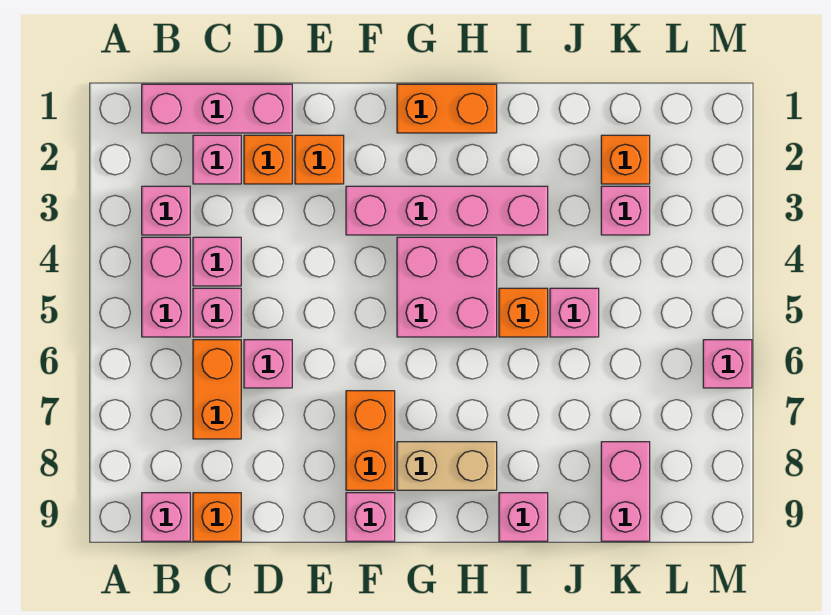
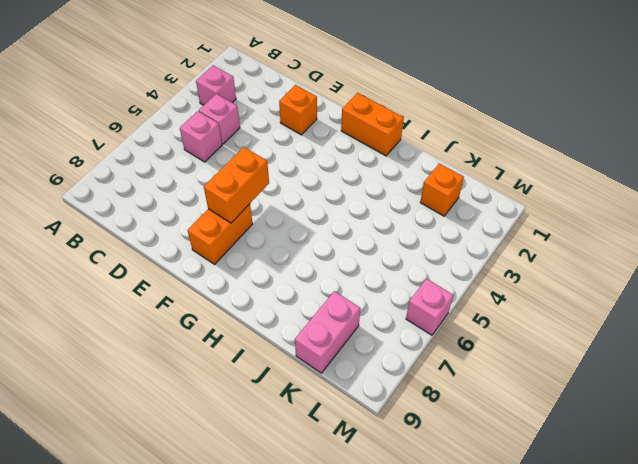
orange 1x2 brick [204,147,269,223] -> orange 1x2 brick moved to [193,340,241,439]
none -> pink 1x3 brick [142,84,292,133]
none -> pink 1x2 brick [142,237,190,337]
none -> pink 1x1 brick [142,493,190,541]

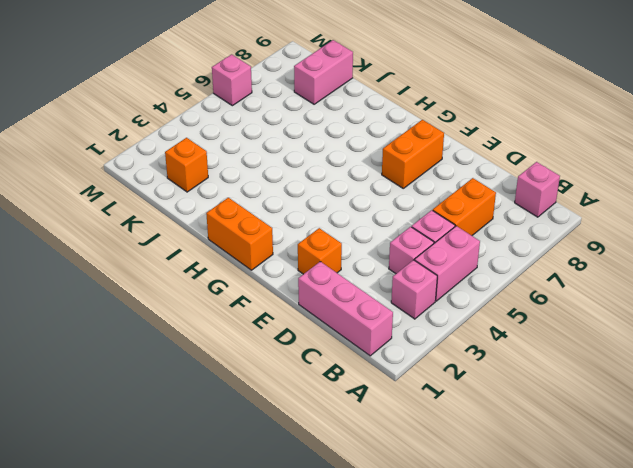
none -> pink 1x1 brick [193,135,241,184]
none -> orange 1x1 brick [193,493,241,541]
none -> orange 1x1 brick [244,135,292,184]

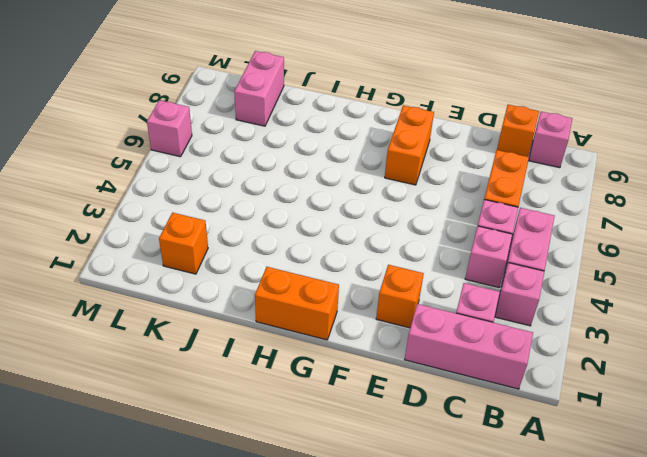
none -> orange 1x1 brick [244,135,292,184]
none -> pink 1x1 brick [244,340,292,388]
none -> pink 1x4 brick [346,186,548,235]

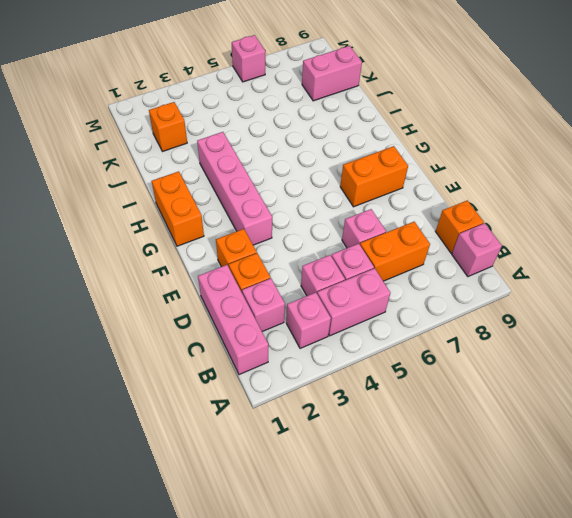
none -> pink 1x1 brick [346,493,395,541]
none -> pink 2x2 brick [397,237,497,337]
none -> tan 1x2 brick [397,442,497,490]

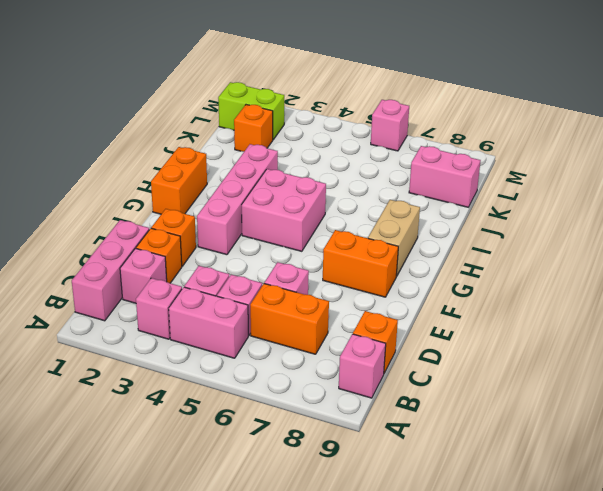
lime 1x2 brick [218,82,284,140] -> none
none -> pink 1x1 brick [346,493,395,541]
none -> orange 1x1 brick [499,288,548,337]
none -> pink 1x1 brick [499,493,548,541]

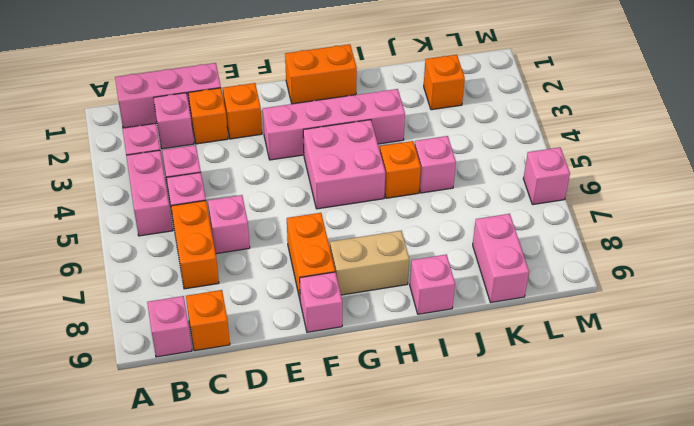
none -> pink 1x1 brick [601,186,650,235]

